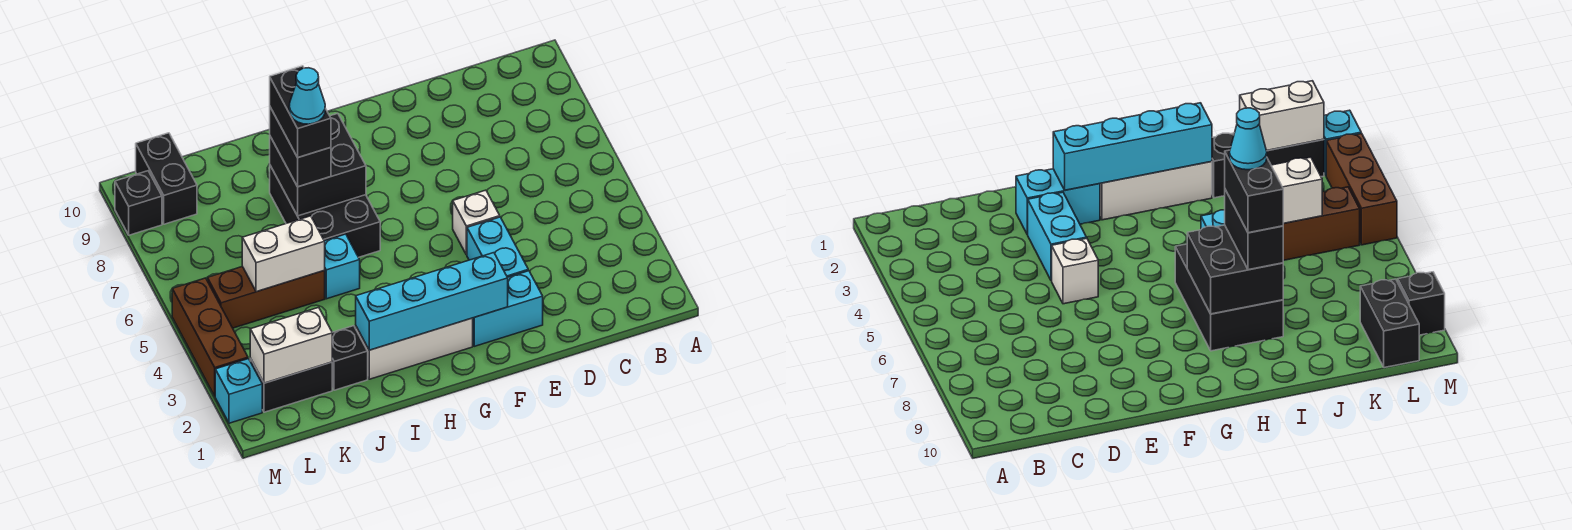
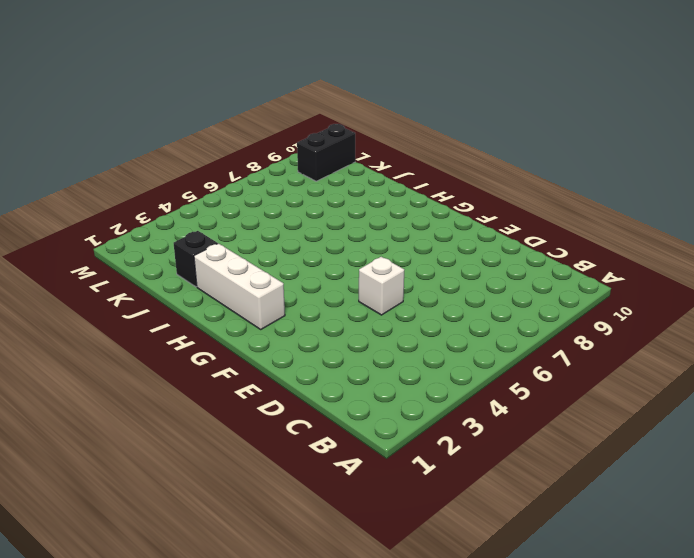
none -> cyan 1x2 brick [473,271,543,346]
none -> cyan 1x2 brick [467,217,528,277]
none -> black 2x3 brick [270,166,380,257]

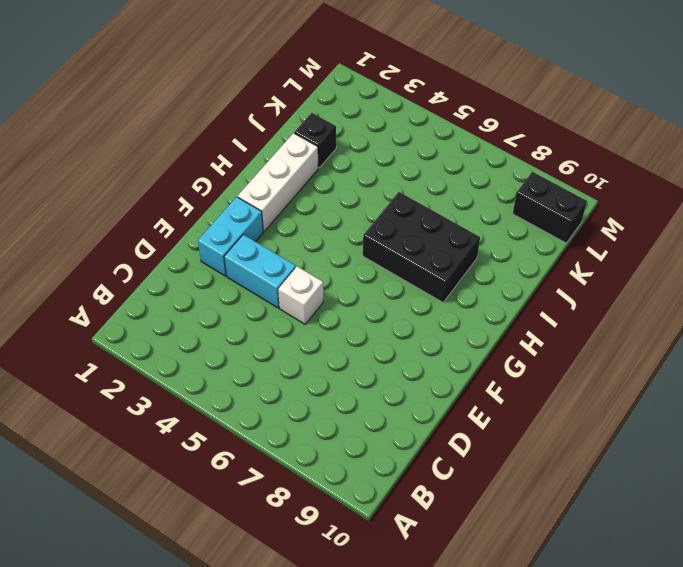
none -> cyan 1x1 brick [324,234,360,299]
none -> brown 1x3 brick [207,267,325,328]
none -> black 1x2 brick [250,358,332,412]

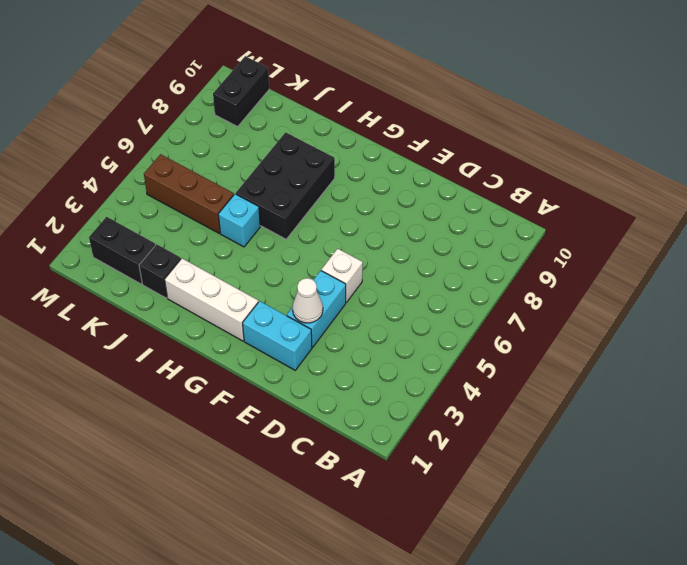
white 1x1 cone [293,278,323,323] -> none
none -> cyan 1x1 brick [215,359,262,423]
none -> brown 1x3 brick [172,278,248,396]
none -> black 1x1 brick [115,171,162,235]

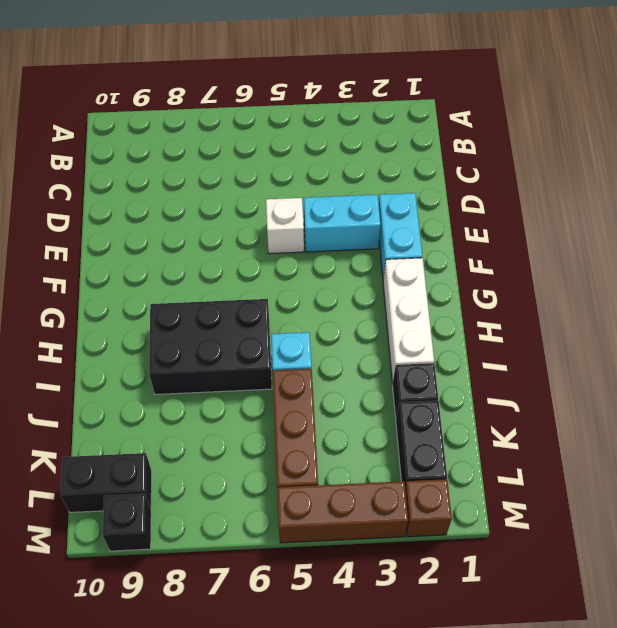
brown 1x1 brick [405,479,452,537] -> cyan 1x1 brick [215,359,262,423]
none -> cyan 1x4 brick [356,253,508,350]
none -> black 2x2 brick [270,113,366,216]
none -> white 1x2 brick [242,216,325,292]

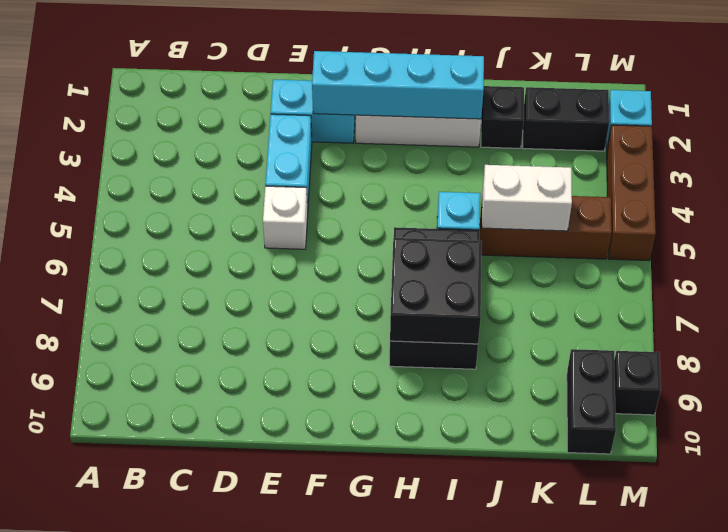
none -> white 1x2 brick [250,307,332,383]
none -> black 1x2 brick [270,107,331,187]
none -> black 1x2 brick [270,66,331,157]

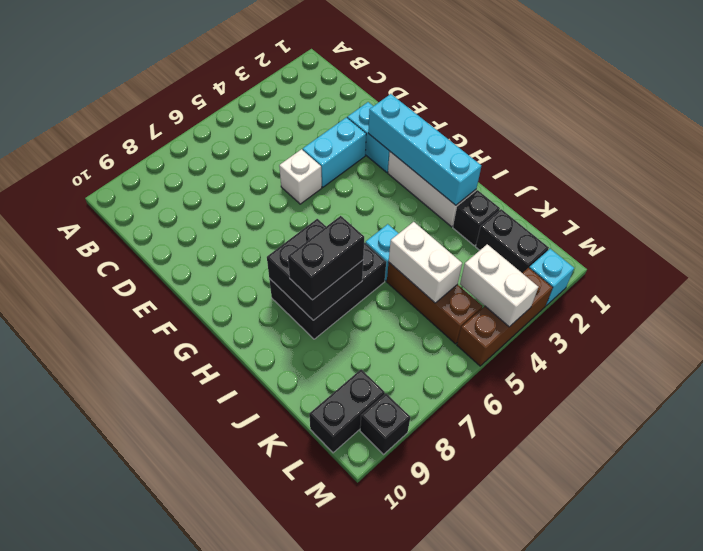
white 1x2 brick [460,244,538,327] -> white 1x2 brick moved to [250,307,332,383]
none -> black 1x2 brick [270,66,331,157]
none -> cyan 1x1 cone [289,68,325,124]

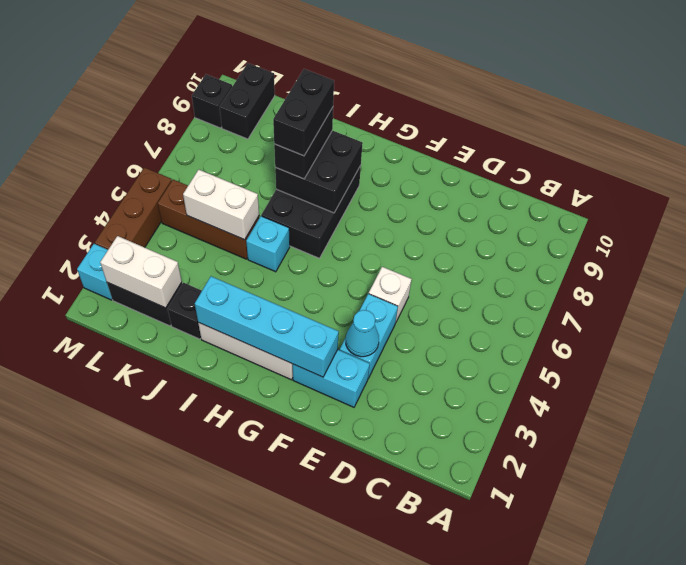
cyan 1x1 cone [346,310,379,357] -> cyan 1x1 cone moved to [289,68,325,124]

